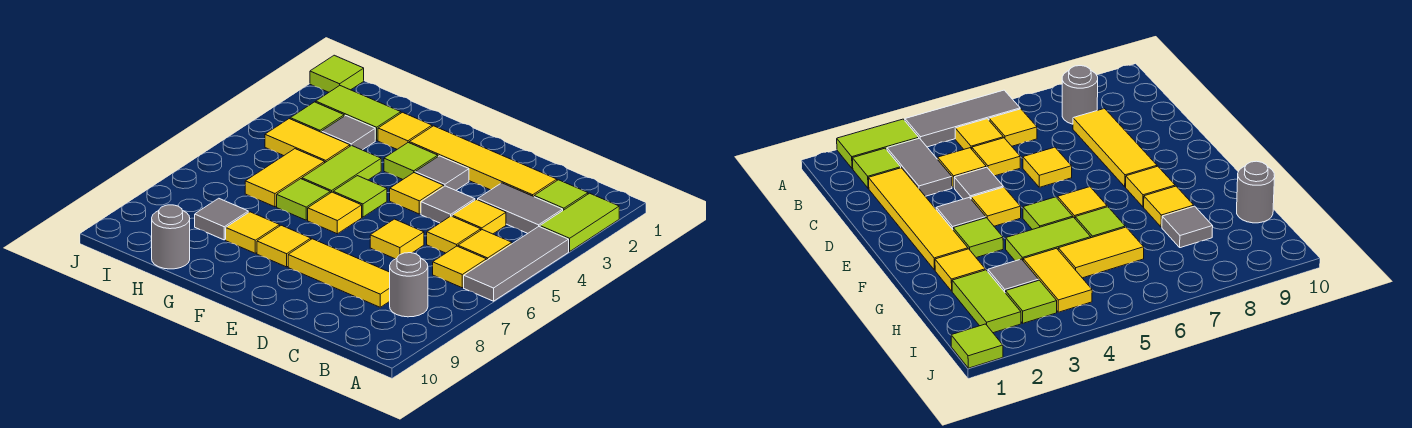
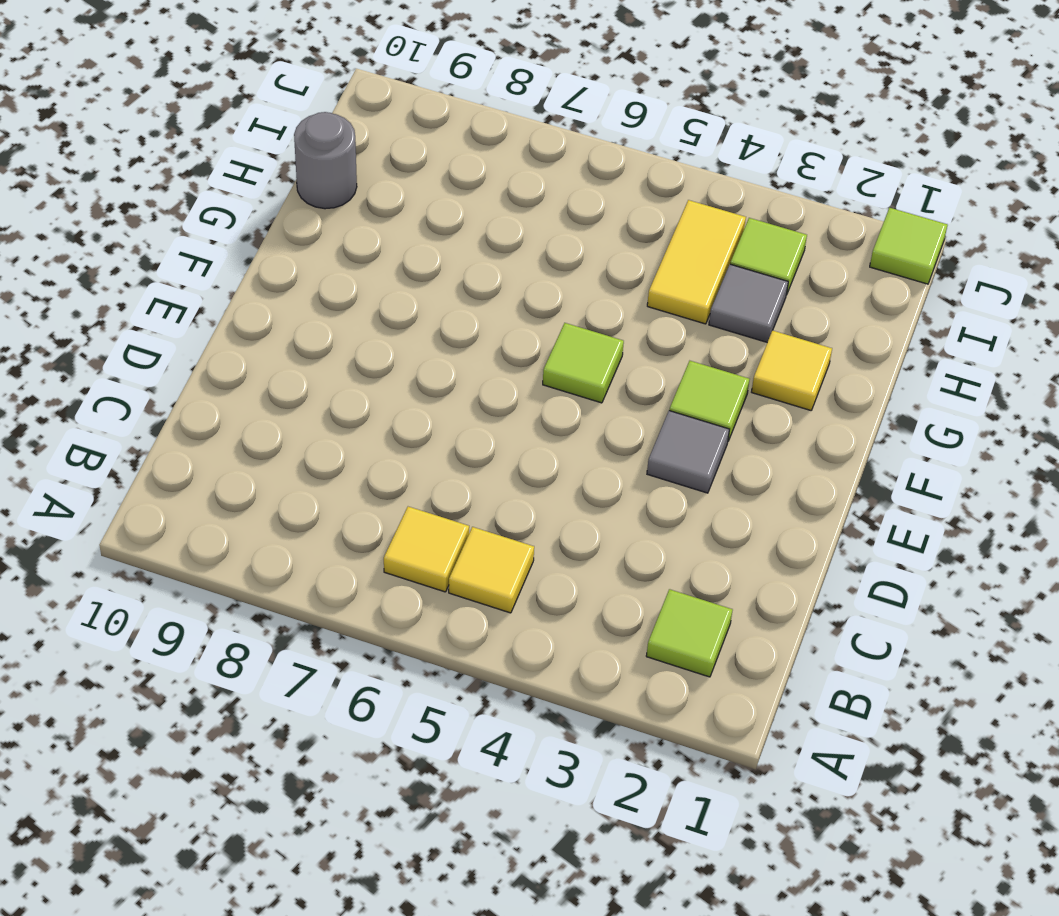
none -> lime 1x2 tile [540,193,619,251]
none -> grey 1x3 tile [464,227,569,301]
none -> grey 1x2 tile [478,183,563,234]
none -> grey 1x1 round brick [390,253,428,317]

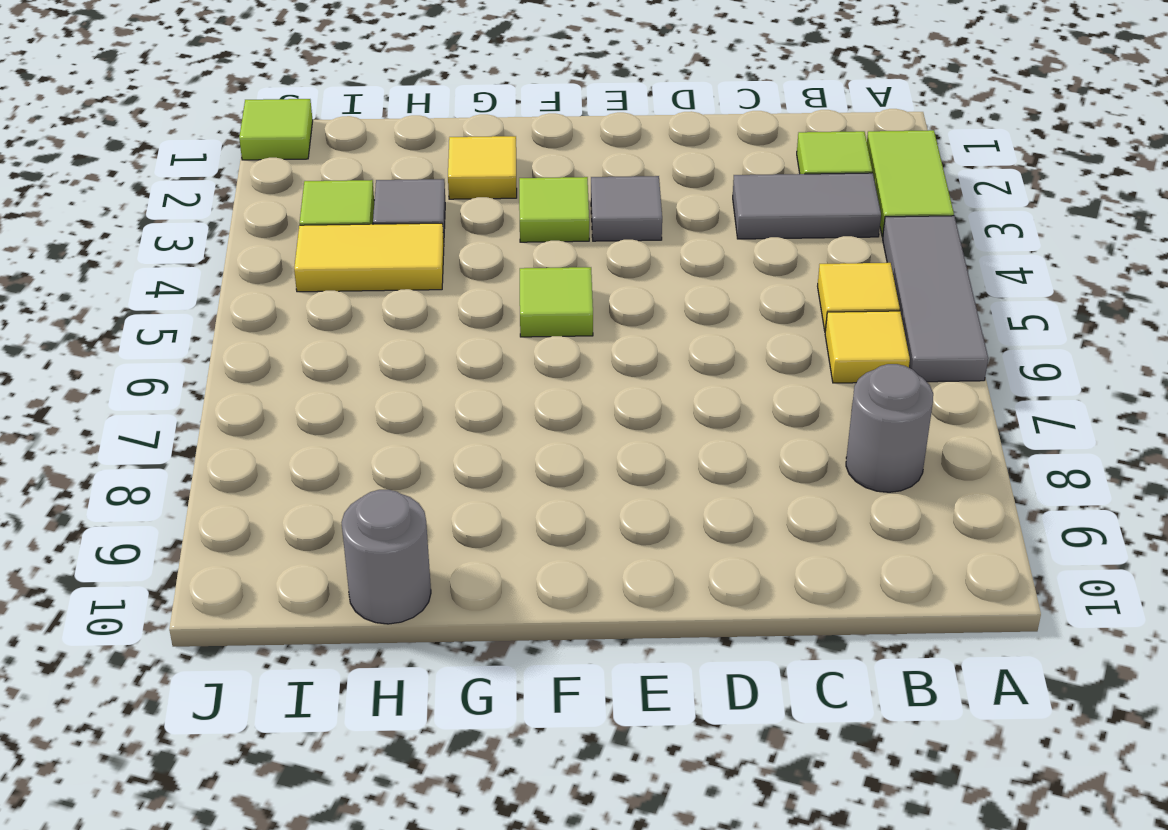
none -> yellow 1x4 tile [409,126,557,197]
none -> yellow 1x1 tile [452,200,506,234]
none -> yellow 1x1 tile [427,216,481,253]
none -> yellow 1x3 tile [288,239,390,307]

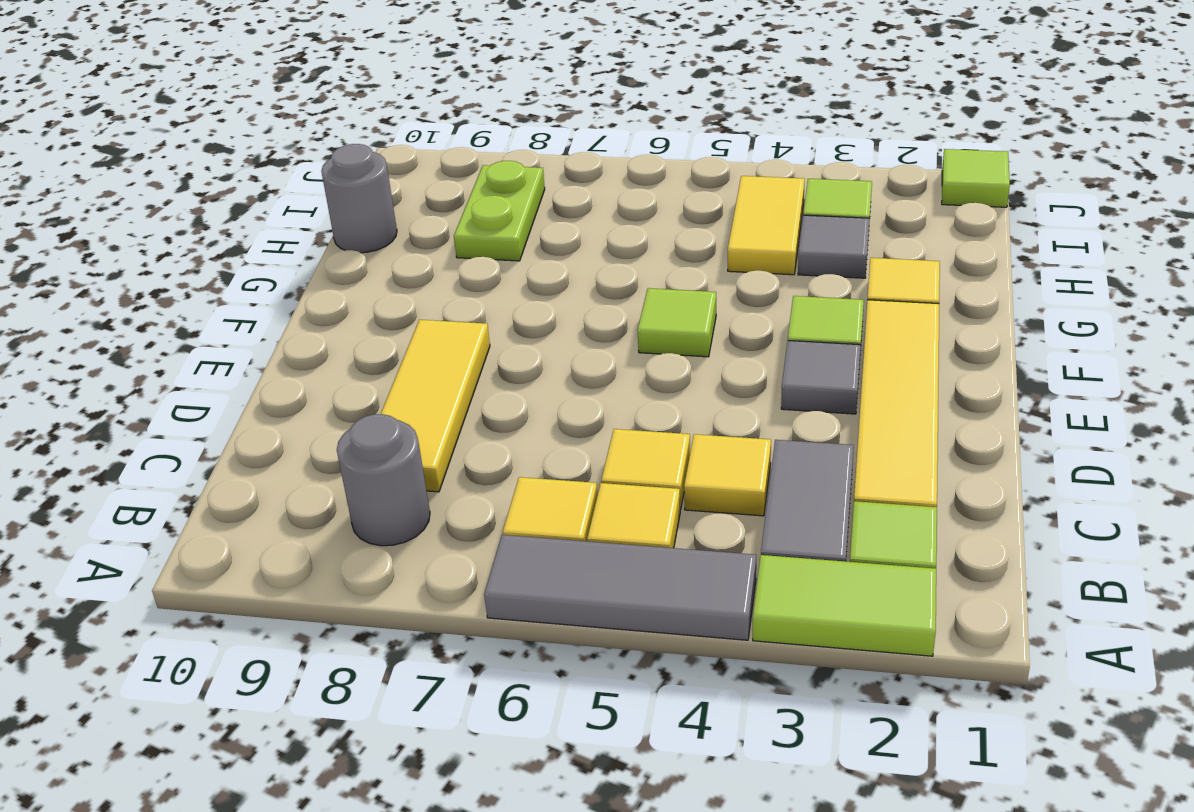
lime 1x2 plate [454,161,545,261] -> grey 1x1 tile [195,198,248,240]
none -> grey 1x1 tile [421,186,475,223]
none -> yellow 1x1 tile [370,219,424,259]
none -> yellow 1x1 tile [390,173,444,214]
none -> yellow 1x1 tile [308,192,362,234]

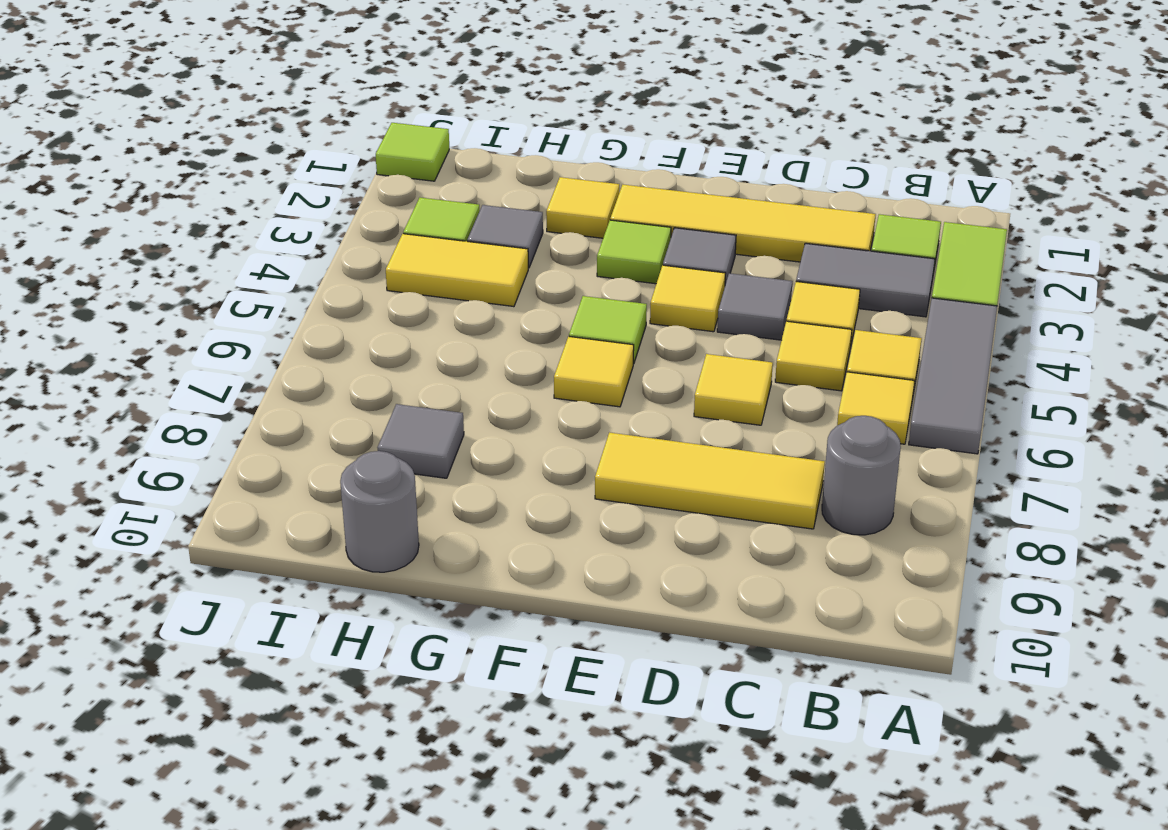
none -> yellow 1x1 tile [257,225,311,267]
none -> lime 1x2 tile [302,145,381,193]
none -> lime 1x1 tile [277,179,330,220]
none -> yellow 1x1 tile [226,212,280,253]

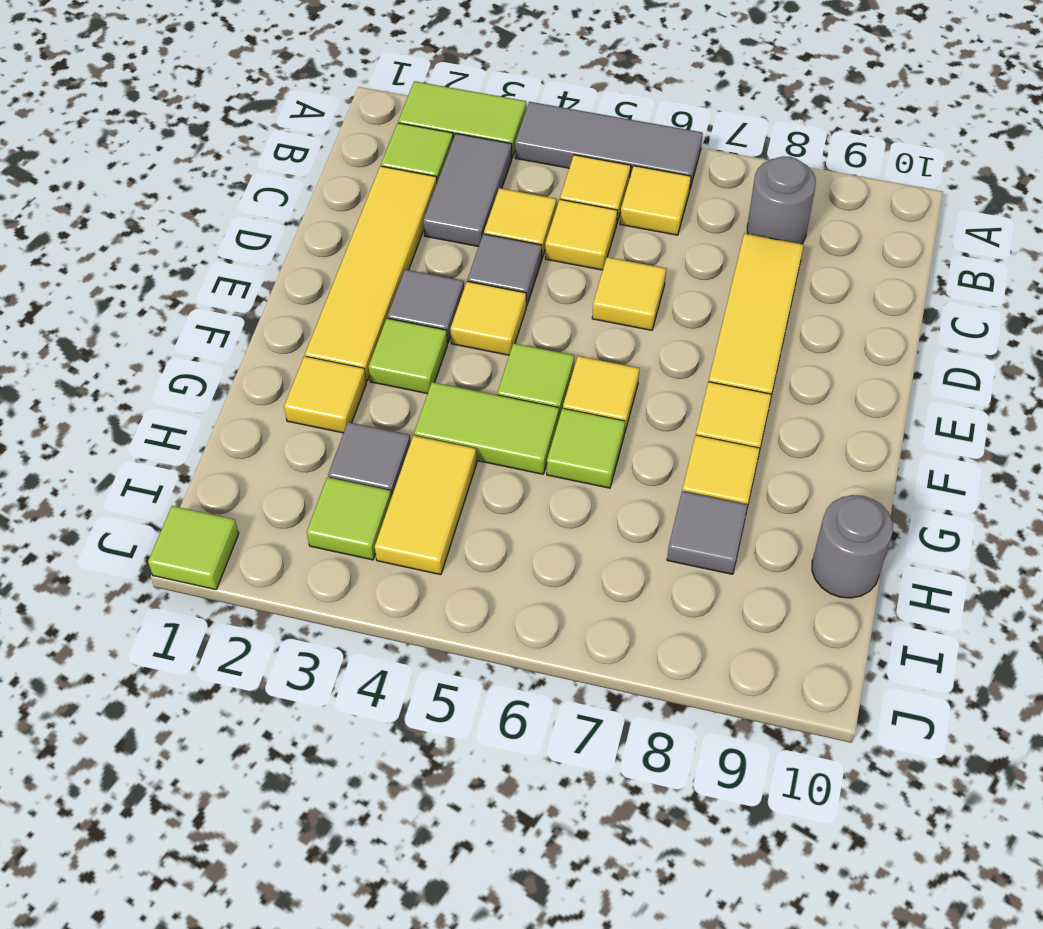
none -> lime 1x2 tile [316,86,401,140]
none -> yellow 1x2 tile [245,149,325,207]

